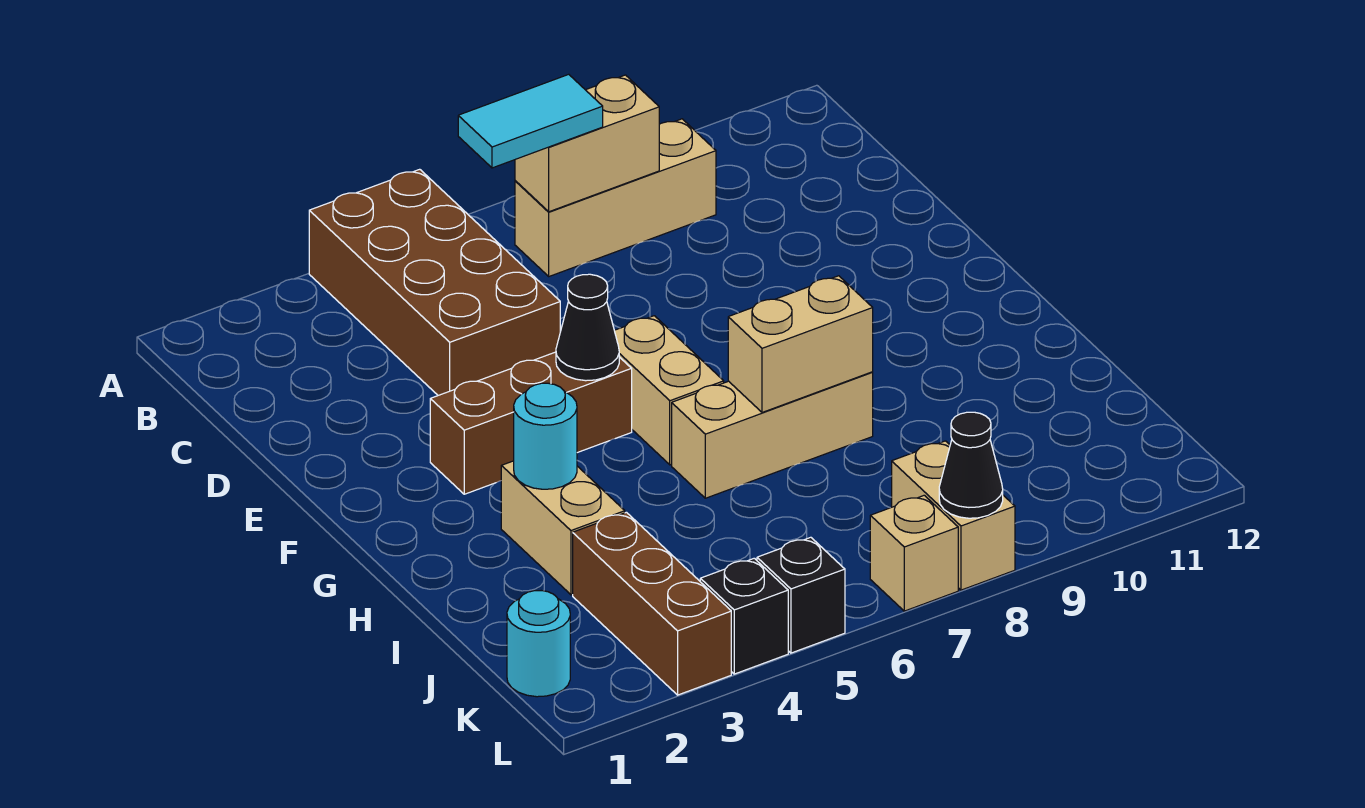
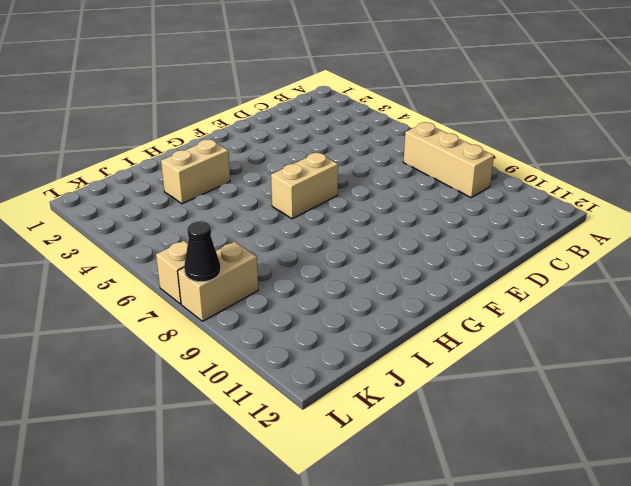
none -> brown 2x4 brick [309,169,560,395]
none -> brown 1x3 brick [430,352,632,494]
none -> tan 1x3 brick [672,372,873,498]

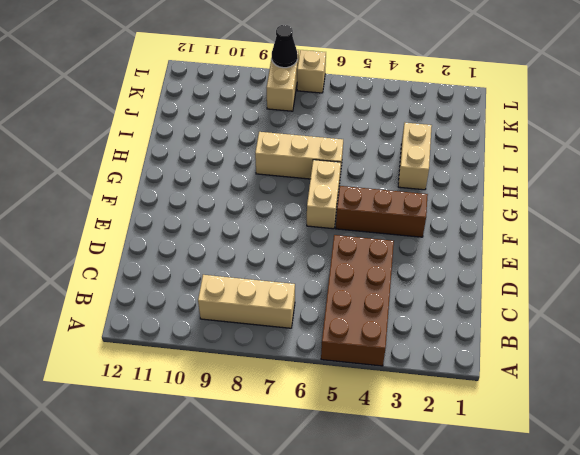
none -> brown 1x3 brick [573,512,731,695]
none -> cyan 1x1 round brick [507,591,570,697]
none -> black 1x1 brick [700,558,788,674]

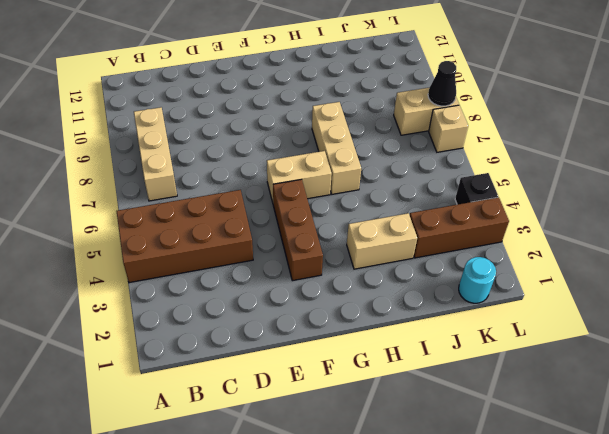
none -> black 1x1 brick [757,537,845,653]
none -> tan 1x2 brick [515,75,659,212]
none -> black 1x1 cone [556,274,619,381]

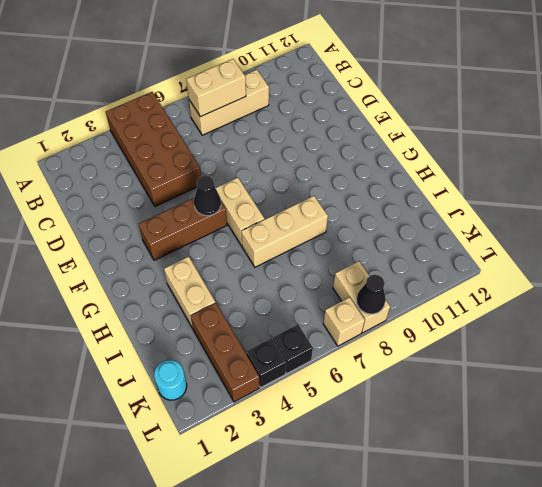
none -> cyan 1x1 round brick [514,383,577,489]
none -> tan 1x2 brick [728,276,873,412]
none -> cyan 1x2 tile [458,74,603,168]

